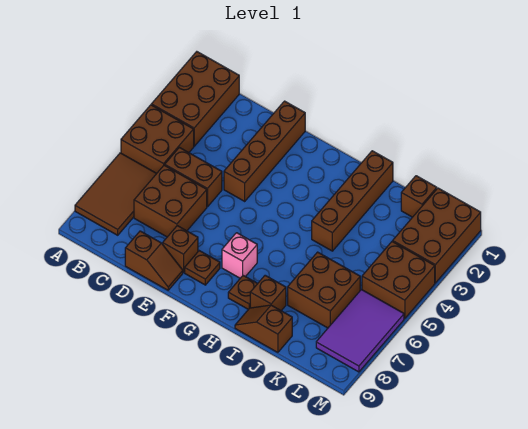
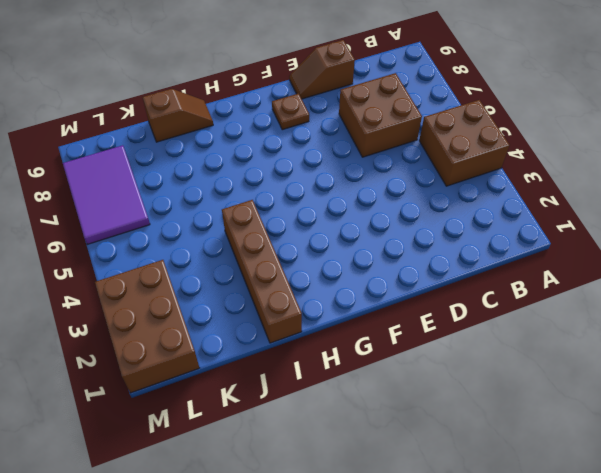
none -> brown 2x3 brick [151,52,239,146]
none -> brown 2x3 tile [75,153,157,235]
none -> brown 1x2 brick [165,147,222,207]

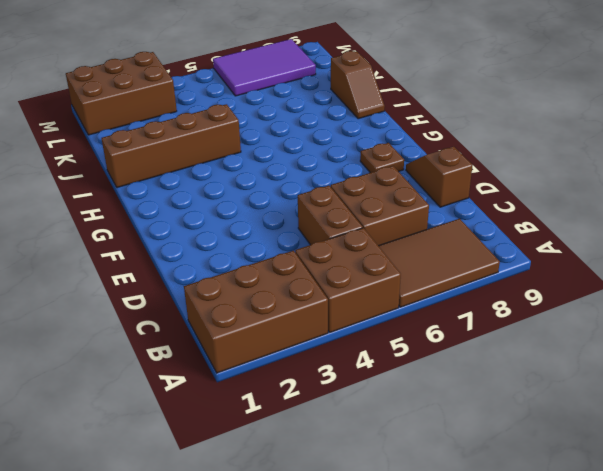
none -> brown 1x4 brick [224,101,305,201]
none -> brown 1x1 brick [163,226,198,273]
none -> pink 1x1 brick [222,233,257,278]

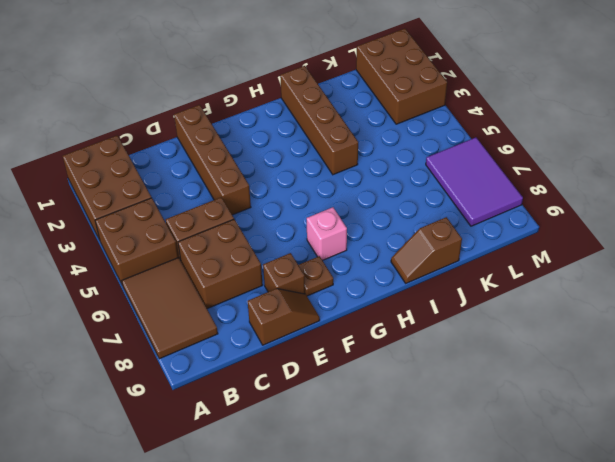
none -> brown 1x1 plate [228,276,258,309]
none -> brown 1x1 brick [250,275,286,311]
none -> brown 2x2 brick [288,252,360,328]

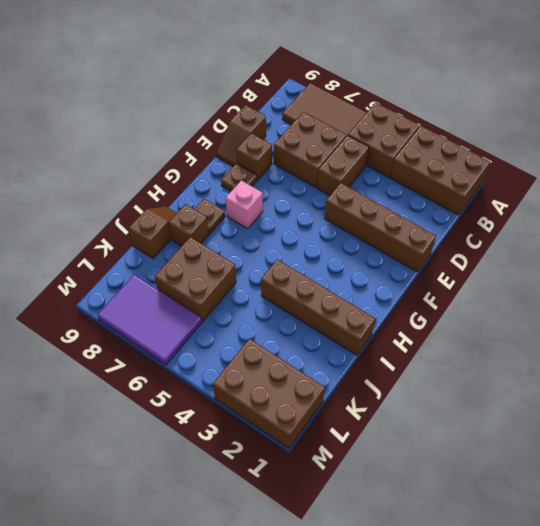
none -> brown 1x1 brick [401,176,437,217]
none -> brown 2x2 brick [362,241,435,319]

